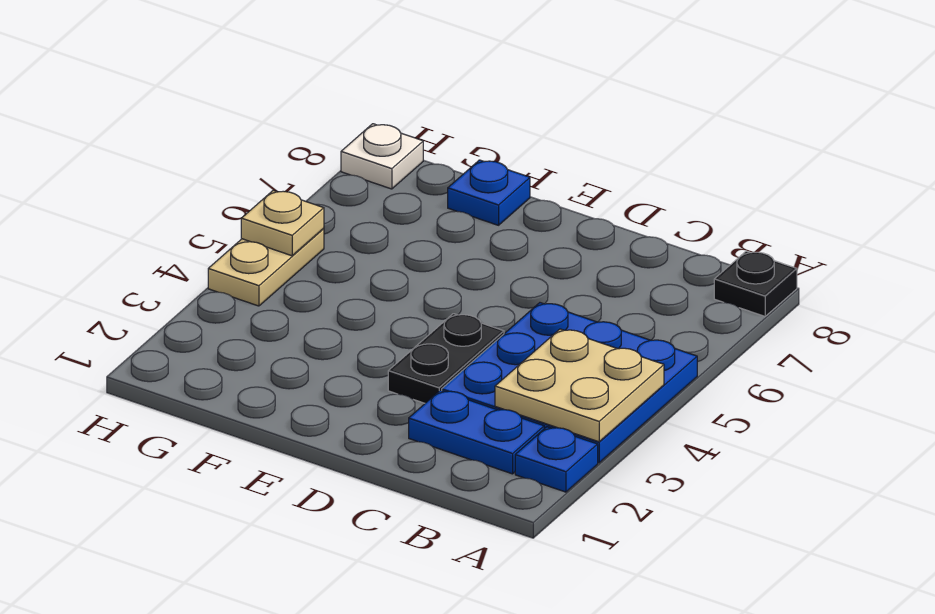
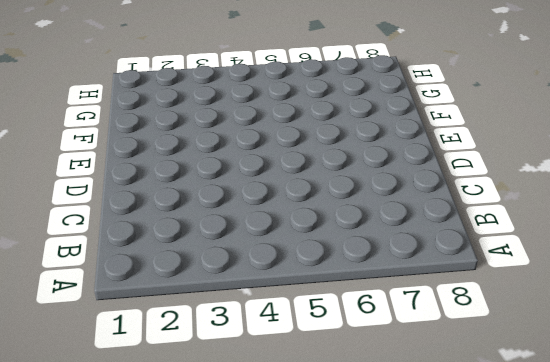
none -> blue 1x1 plate [515,427,598,492]
none -> blue 3x3 plate [442,303,697,463]

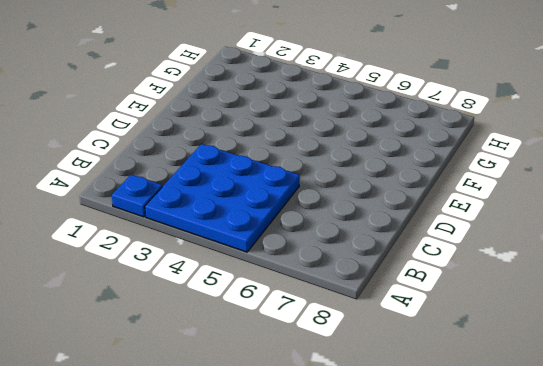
none -> black 1x1 plate [714,251,797,316]
none -> blue 1x2 plate [409,390,544,474]

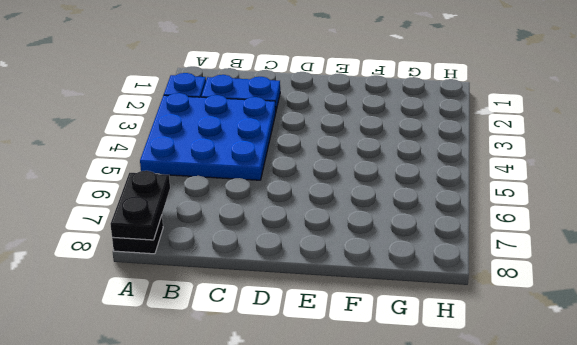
black 1x2 plate [110,171,170,240] -> black 1x2 plate moved to [388,314,504,403]
none -> blue 1x1 plate [448,160,530,225]
none -> tan 1x2 plate [208,229,324,306]

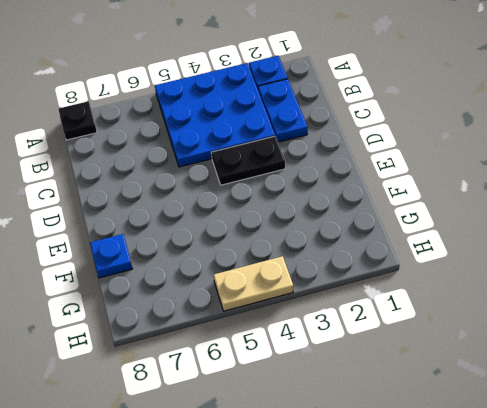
none -> white 1x1 plate [341,124,423,189]
none -> tan 2x2 plate [495,329,664,442]

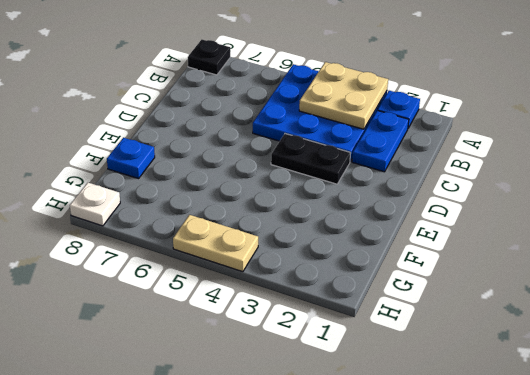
none -> tan 1x1 plate [241,190,324,256]

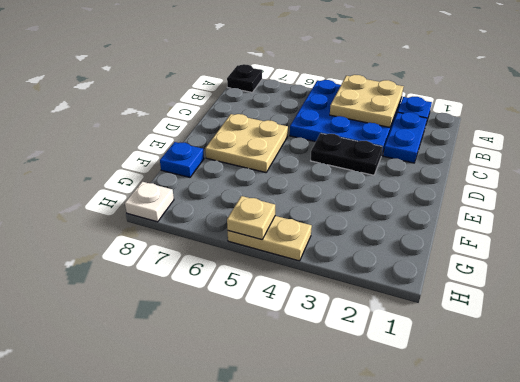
tan 2x2 plate [205,114,288,173] -> none

